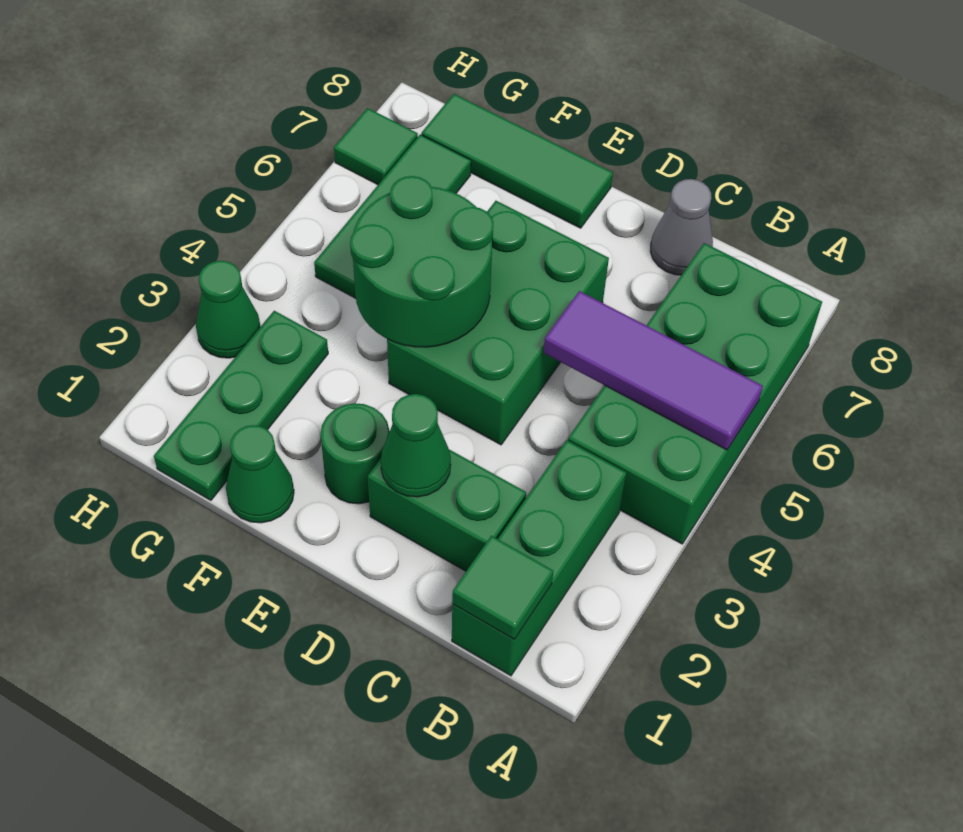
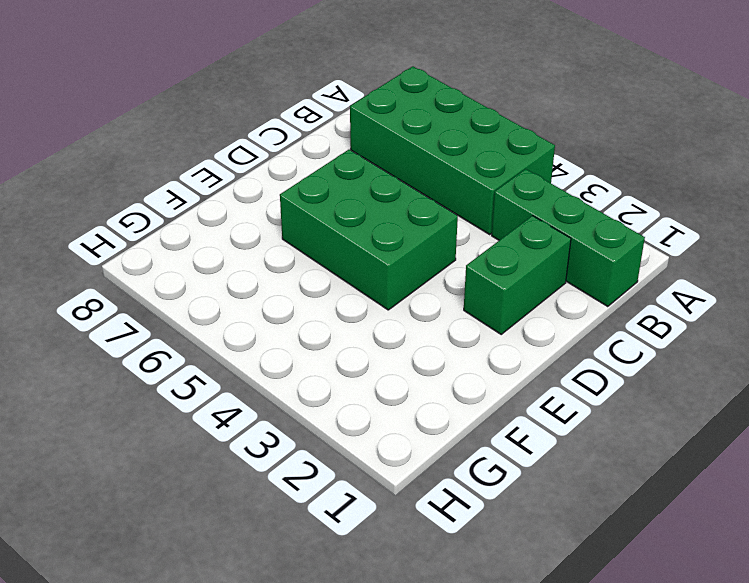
none -> grey 1x1 cone [650,179,713,275]
none -> green 1x1 round brick [321,403,390,504]
none -> green 1x3 tile [422,94,613,228]

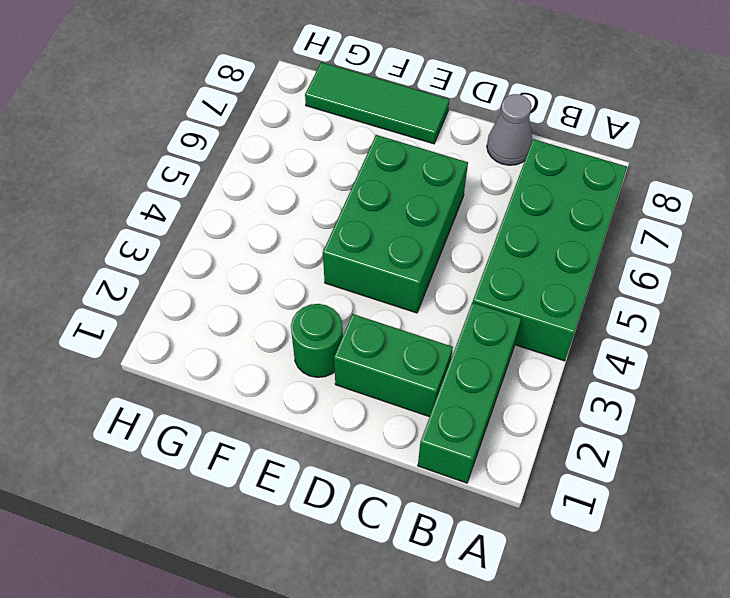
none -> green 1x1 cone [226,425,294,523]
none -> green 1x3 plate [154,311,328,500]
none -> green 1x3 tile [314,135,471,298]

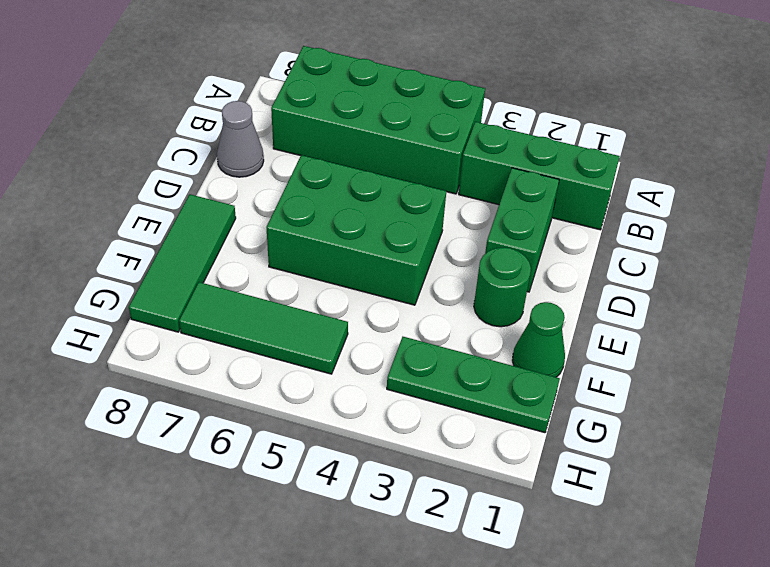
none -> green 1x1 cone [196,261,260,358]
none -> green 1x1 tile [334,108,418,185]
none -> purple 1x3 tile [544,291,763,450]

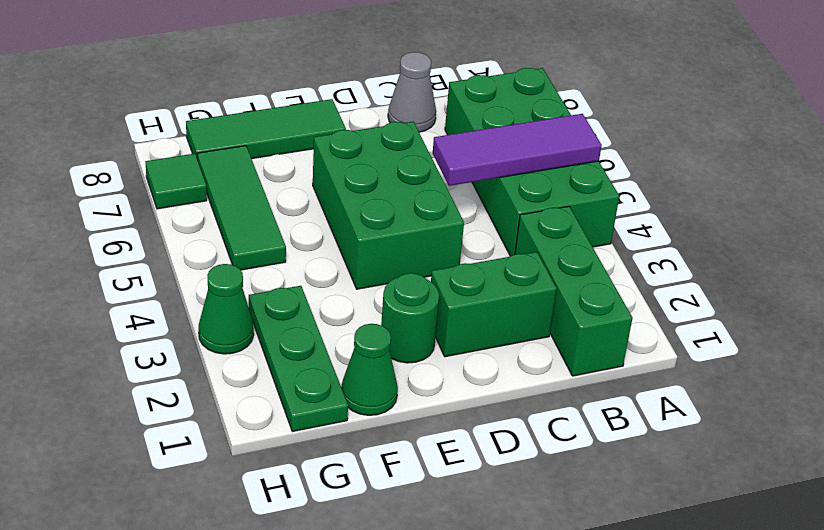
none -> green 1x1 tile [452,536,553,639]
none -> green 1x1 cone [381,394,451,497]
none -> green 2x2 round brick [350,176,493,347]

